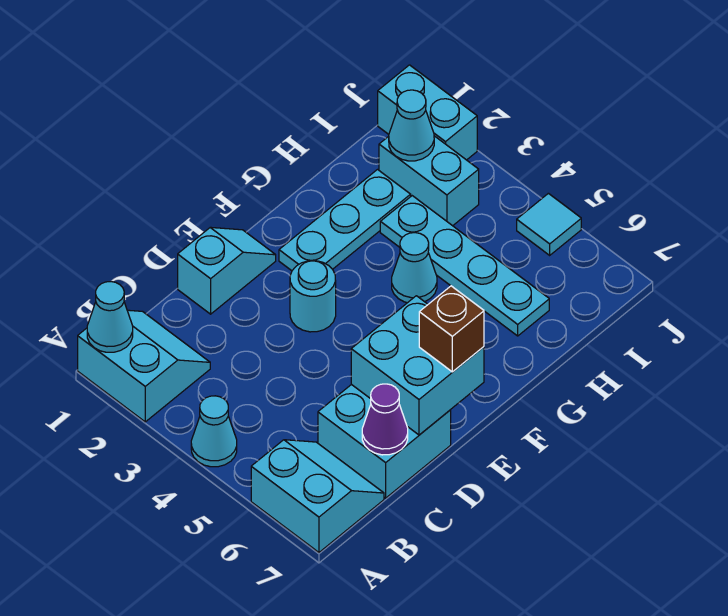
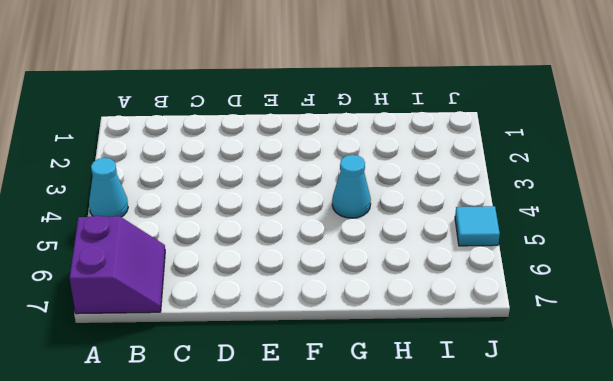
purple 2x2 slope [70,216,165,314] -> cyan 2x2 slope [251,440,384,552]
none -> cyan 2x2 slope [78,310,210,422]
none -> cyan 2x2 brick [318,384,451,498]
none -> cyan 1x2 slope [178,227,276,314]

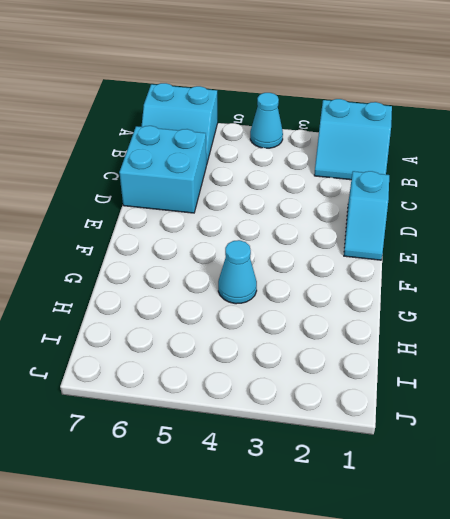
none -> cyan 1x1 round brick [290,261,336,332]
none -> cyan 1x3 plate [279,170,411,271]
none -> cyan 1x4 plate [380,196,549,336]

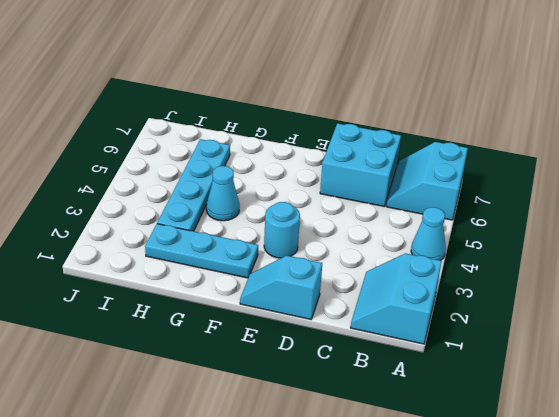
none -> cyan 1x2 brick [379,136,479,226]
none -> cyan 1x2 brick [378,65,477,160]
none -> cyan 1x1 tile [517,193,581,255]

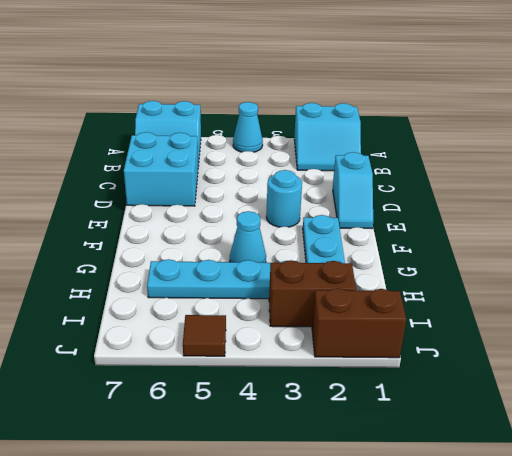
brown 1x2 brick [269,260,356,327] -> cyan 1x2 brick [379,136,479,226]
brown 1x2 brick [312,288,406,358] -> cyan 1x2 brick [378,65,477,160]
brown 1x1 tile [183,315,226,356] -> cyan 1x1 tile [517,193,581,255]
none -> cyan 1x1 cone [87,282,133,352]
none -> purple 1x1 cone [362,384,408,455]
none -> cyan 2x2 brick [351,296,484,435]

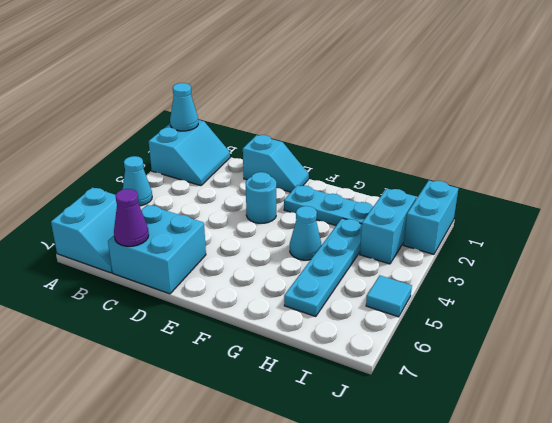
none -> cyan 2x2 brick [351,296,484,435]
none -> cyan 1x1 cone [389,90,434,161]
none -> brown 1x1 brick [419,286,484,372]

